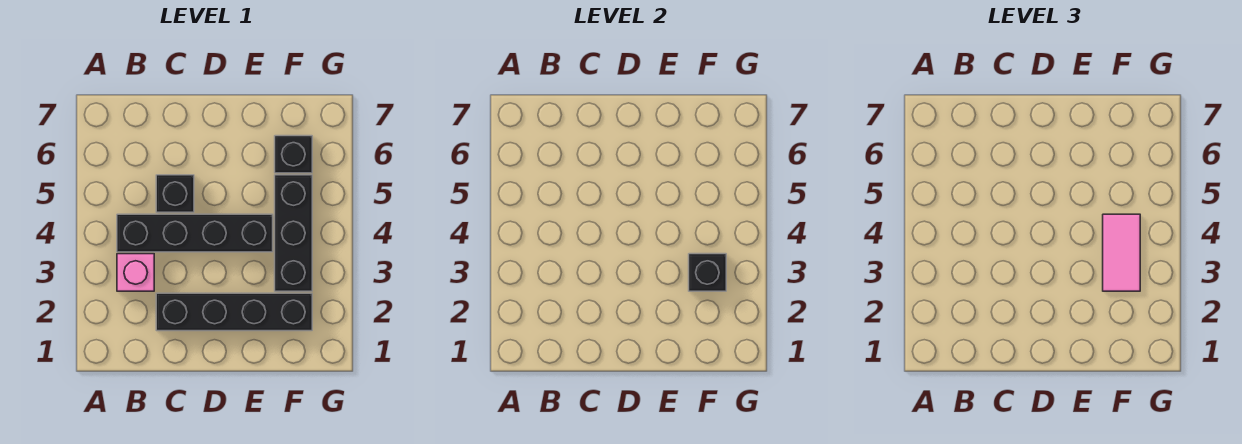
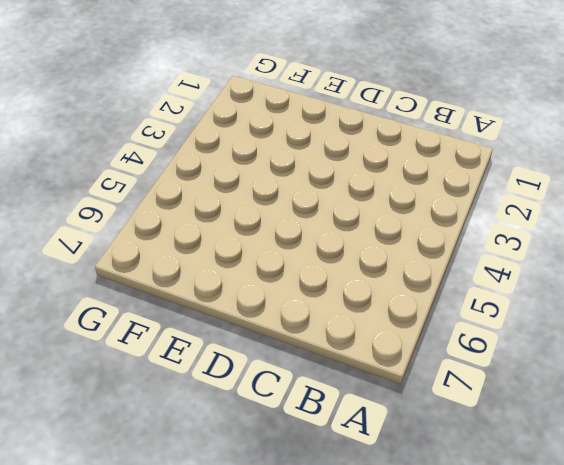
none -> pink 1x1 brick [117,254,154,291]
none -> black 1x4 brick [117,214,273,252]

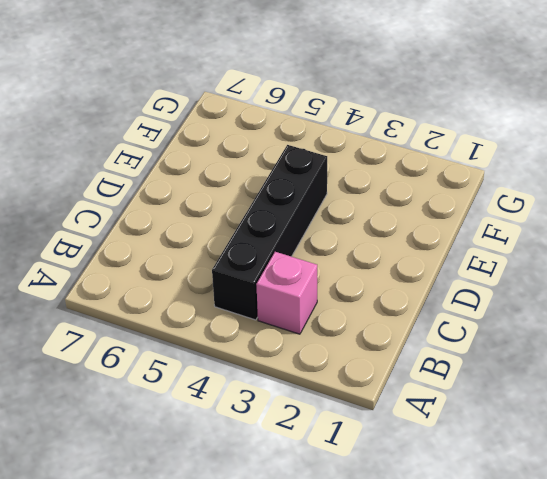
none -> black 1x4 brick [156,293,312,331]
none -> black 1x1 brick [156,175,194,212]

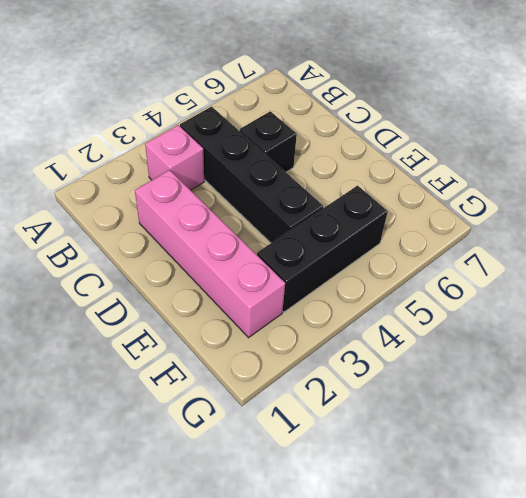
pink 1x4 brick [135,170,285,338] -> black 1x4 brick [156,293,312,331]
none -> black 1x1 brick [275,136,312,173]
none -> black 1x1 brick [689,254,726,291]

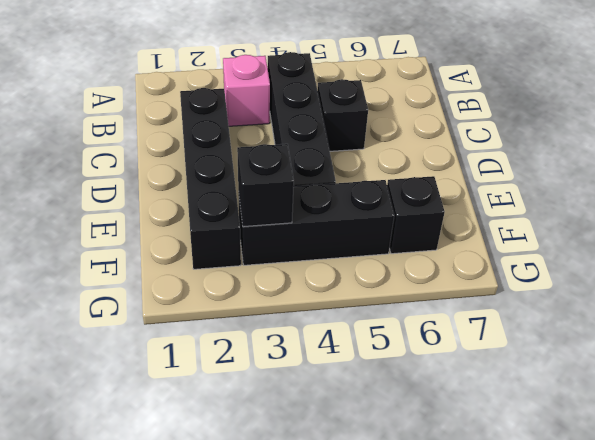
none -> pink 1x2 tile [1103,214,1140,291]

